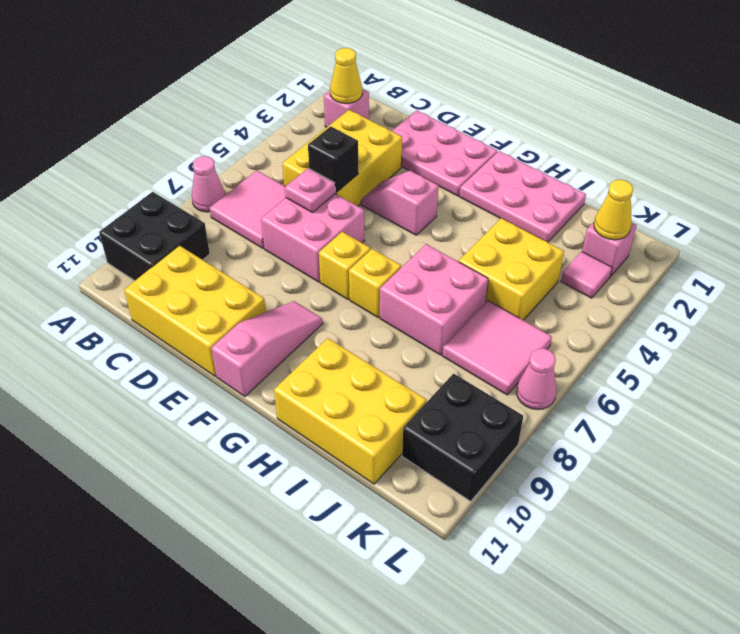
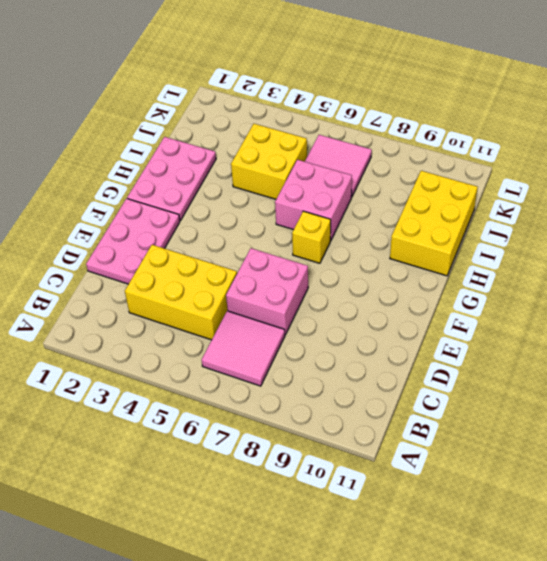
none -> pink 1x1 cone [192,156,225,212]
none -> black 2x2 brick [99,192,210,281]
none -> pink 1x1 brick [324,89,369,127]

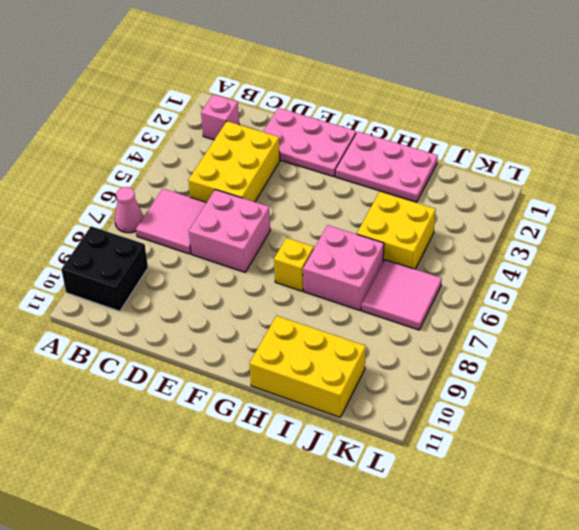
none -> yellow 2x3 brick [124,245,266,376]
none -> pink 1x2 slope [361,171,439,235]
none -> yellow 1x1 brick [319,232,371,299]

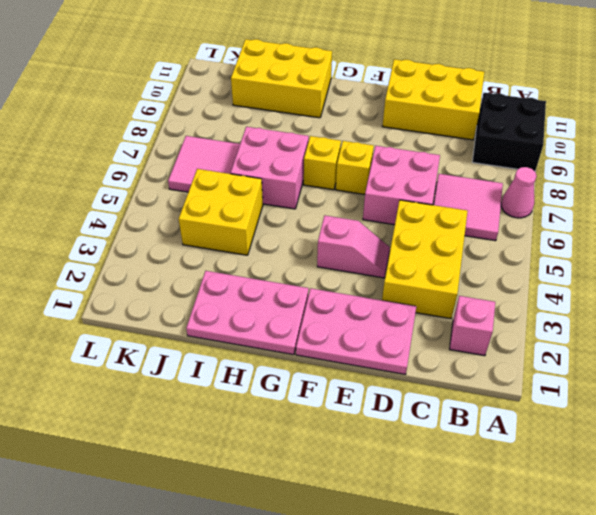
none -> pink 1x3 slope [211,301,323,396]
none -> pink 1x1 brick [582,222,637,276]
none -> pink 1x1 tile [561,252,612,298]

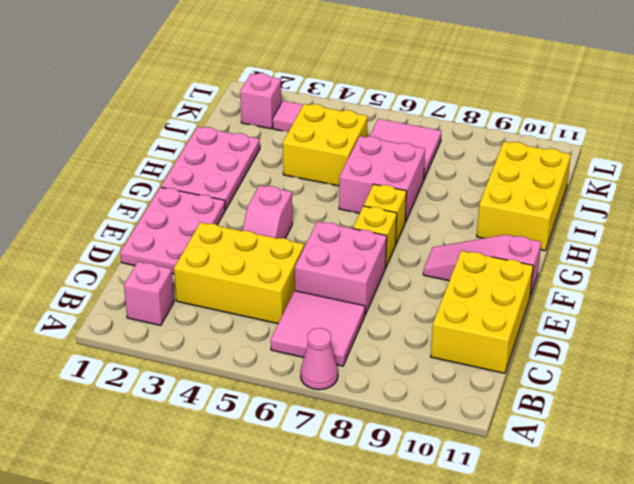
none -> black 2x2 brick [99,192,210,281]
none -> black 2x2 brick [402,374,523,501]
none -> pink 1x1 cone [517,348,557,409]

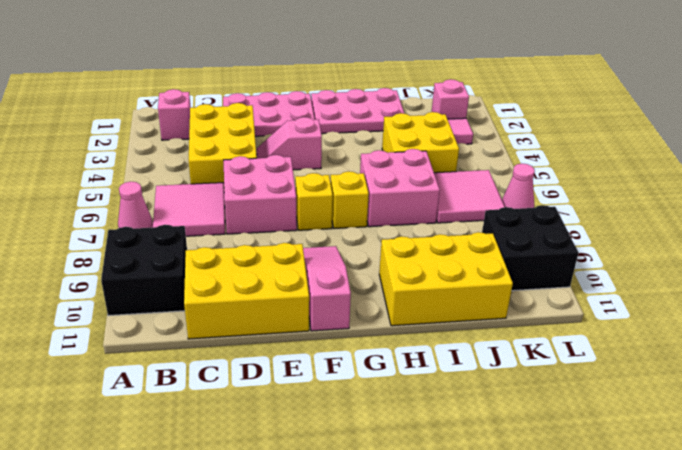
none -> yellow 1x1 cone [330,48,362,104]
none -> black 1x1 brick [308,126,358,193]
none -> pink 1x1 plate [285,168,335,213]

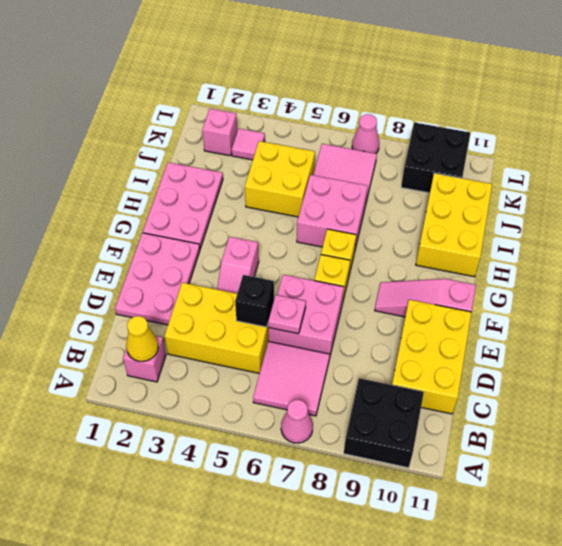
none -> yellow 1x1 cone [594,180,633,240]

